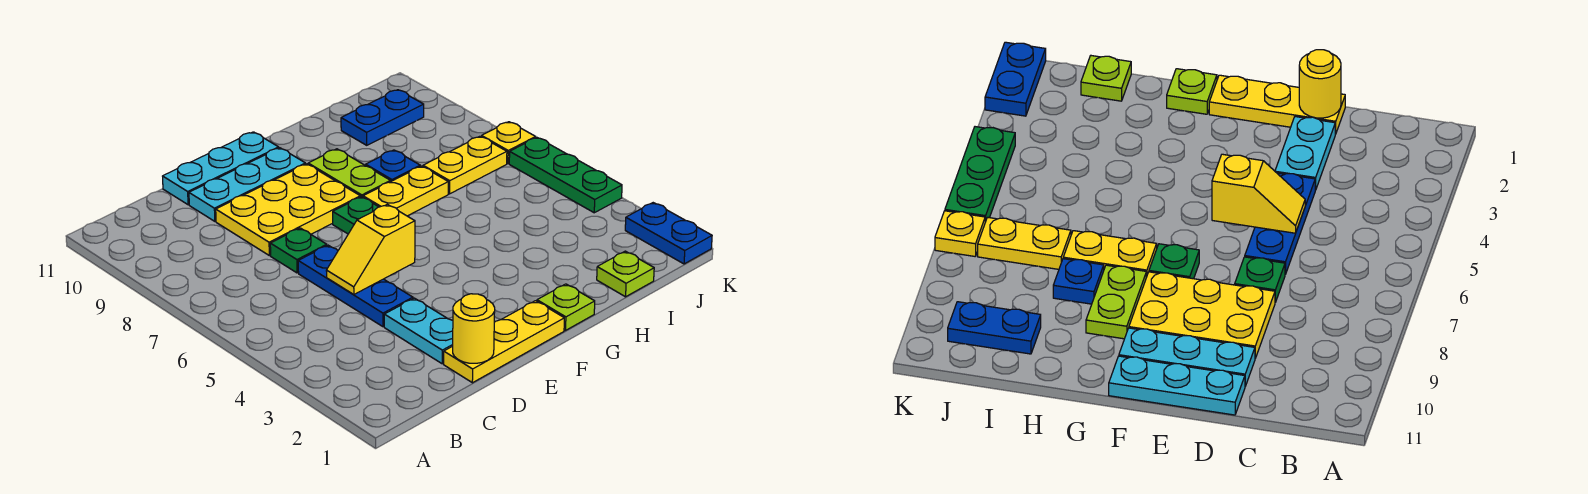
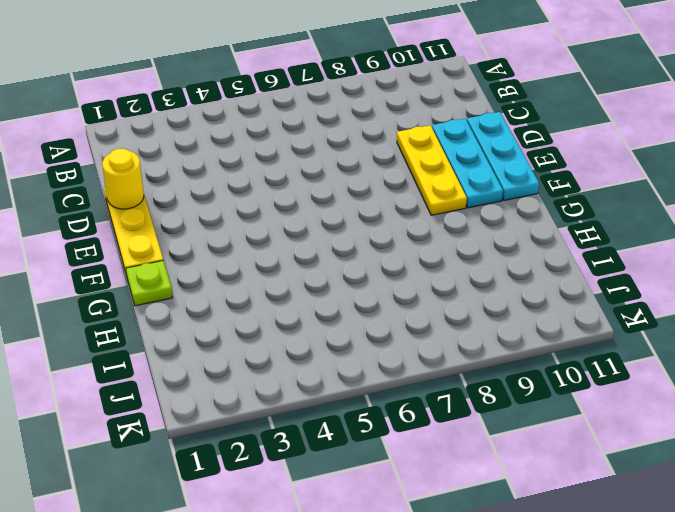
yellow 1x3 plate [397,125,467,215] -> yellow 2x3 plate [216,164,360,256]
none -> cyan 1x2 plate [384,298,453,364]
none -> blue 1x3 plate [298,245,413,327]
none -> green 1x1 plate [270,228,327,273]

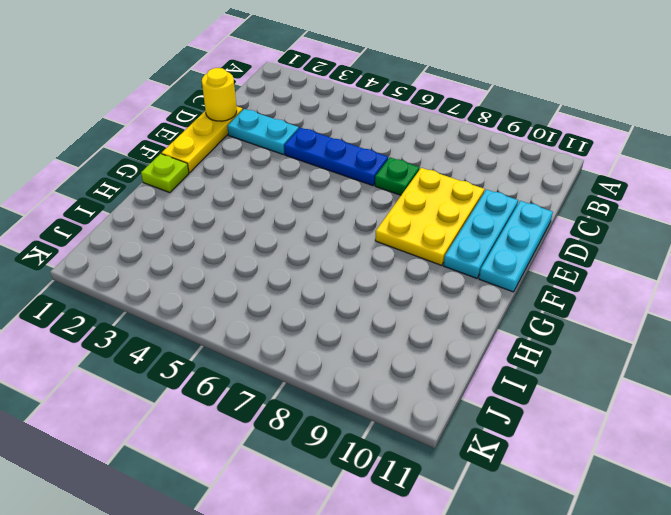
none -> green 1x1 plate [333,197,378,234]
none -> yellow 1x2 plate [363,166,448,216]
none -> lime 1x2 plate [308,149,391,197]

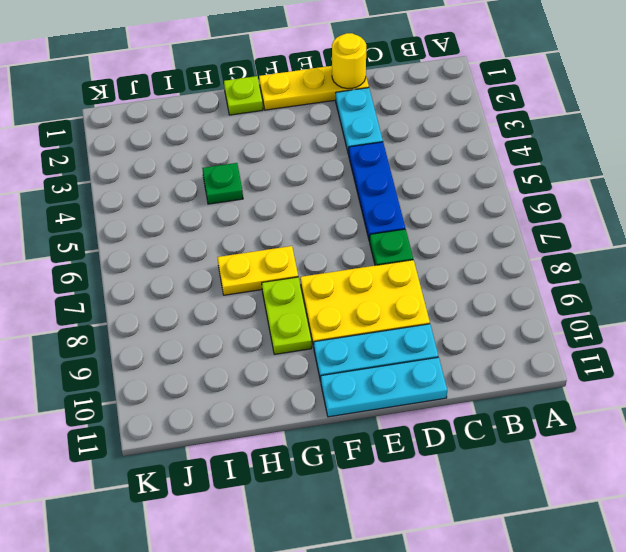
green 1x1 plate [202,163,243,204] -> green 1x1 plate moved to [333,197,378,234]
none -> blue 1x1 plate [366,150,420,181]
none -> lime 1x1 plate [597,251,654,297]
none -> yellow 1x2 plate [423,136,507,194]

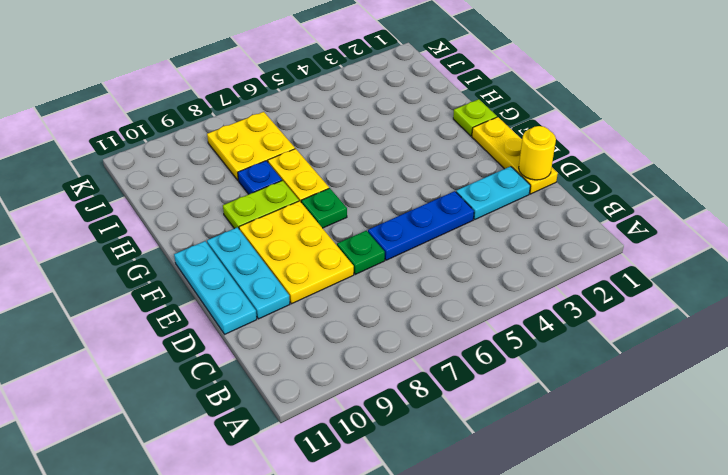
yellow 2x2 plate [207,112,295,180] -> yellow 1x2 plate [423,136,507,194]
none -> lime 1x1 plate [597,251,654,297]
none -> blue 1x2 plate [341,90,424,145]
none -> blue 1x2 plate [625,203,712,264]

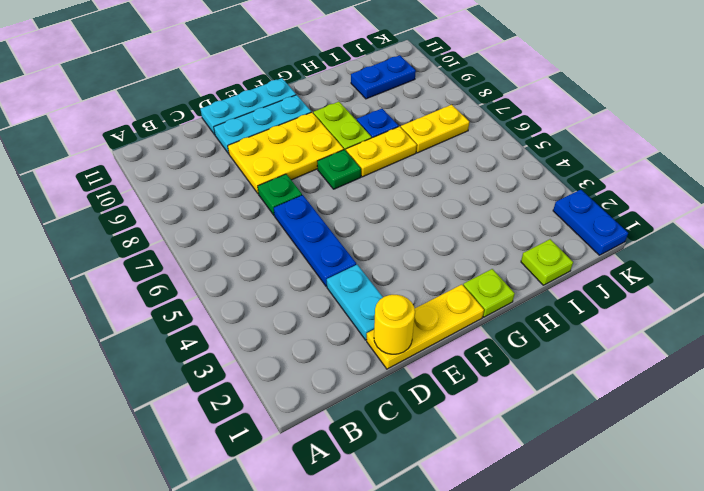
none -> green 1x3 plate [509,137,622,213]
none -> yellow 1x1 plate [482,122,536,164]
none -> yellow 1x2 slope [326,204,415,294]

